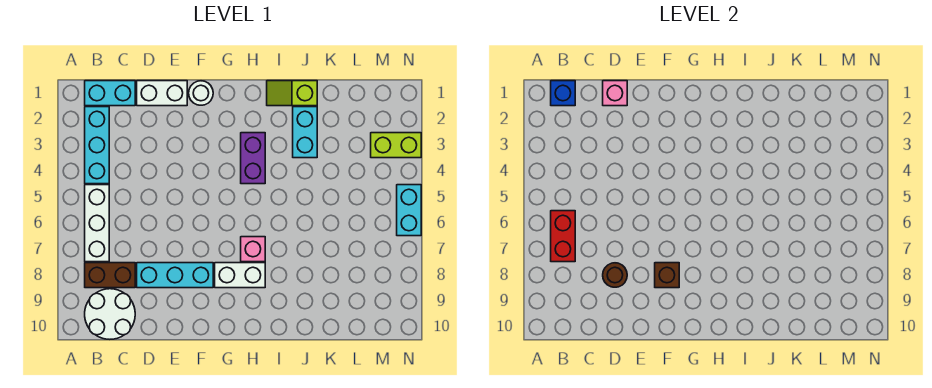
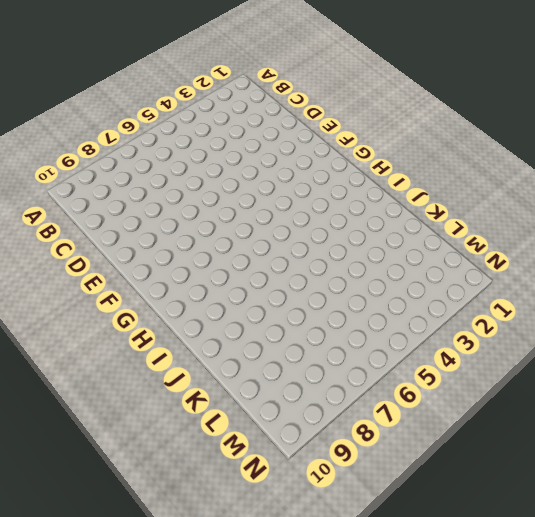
none -> cyan 1x2 brick [85,81,135,106]
none -> cyan 1x3 brick [85,107,109,184]
none -> white 1x3 brick [85,185,109,262]

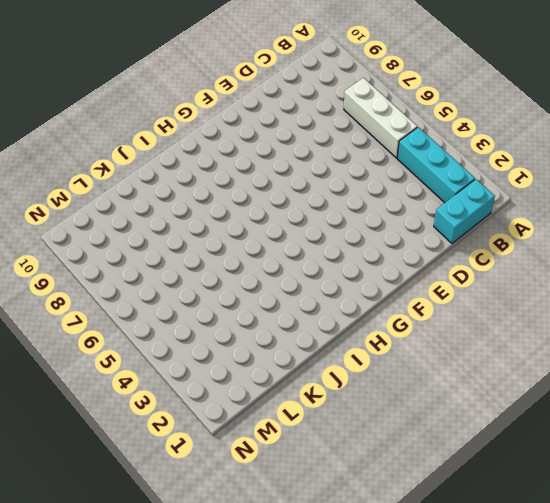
none -> brown 1x2 brick [85,263,135,288]
none -> white 2x2 round brick [85,289,135,339]
none -> white 1x2 brick [137,81,187,106]

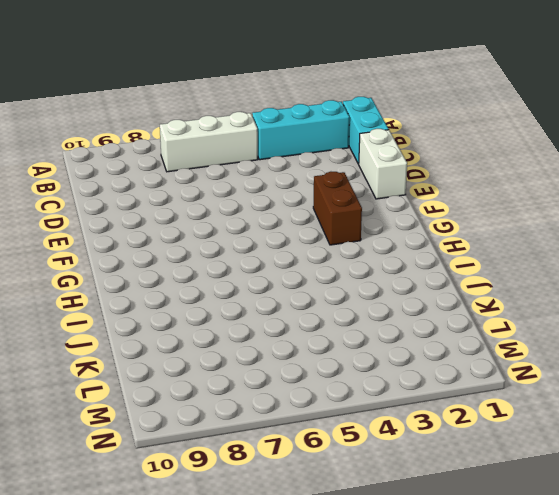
brown 1x2 brick [313,172,362,245] -> brown 1x2 brick moved to [85,263,135,288]
none -> white 2x2 round brick [85,289,135,339]
none -> cyan 1x3 brick [137,263,213,288]
none -> white 1x1 round brick [189,81,213,105]

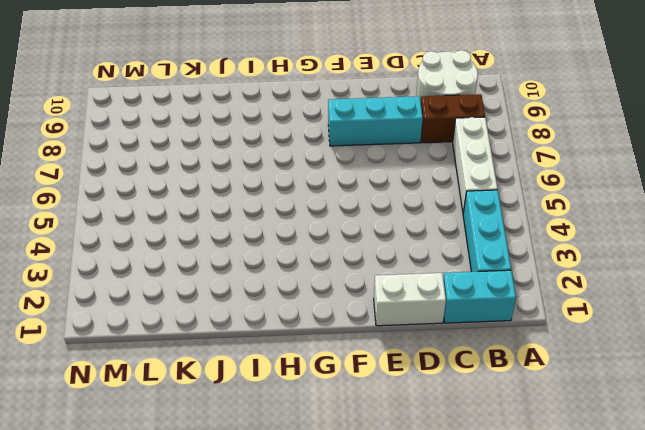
none -> white 1x1 round brick [189,81,213,105]
none -> white 1x2 brick [215,263,265,288]
none -> purple 1x2 brick [241,133,265,184]

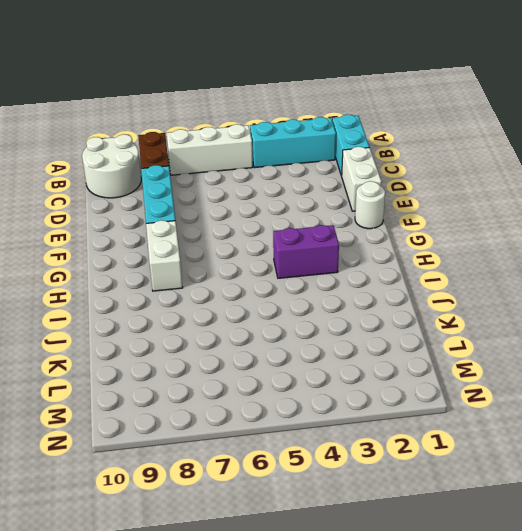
none -> pink 1x1 brick [241,237,265,262]
none -> lime 1x2 slope [267,81,317,106]
none -> cyan 1x2 brick [293,107,317,158]

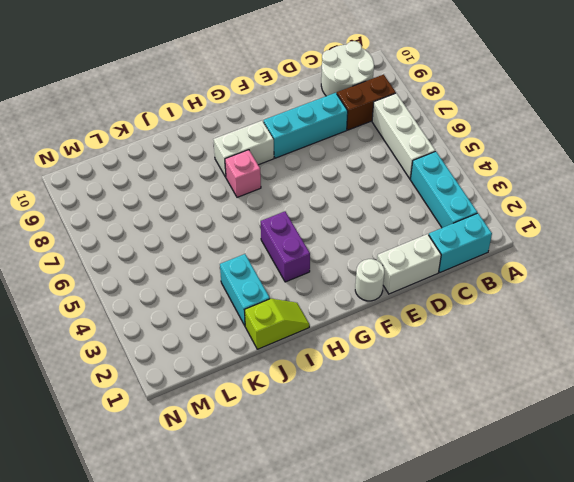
none -> lime 1x2 brick [371,133,421,158]
none -> cyan 1x2 brick [397,185,421,236]
none -> blue 1x1 brick [551,81,575,106]

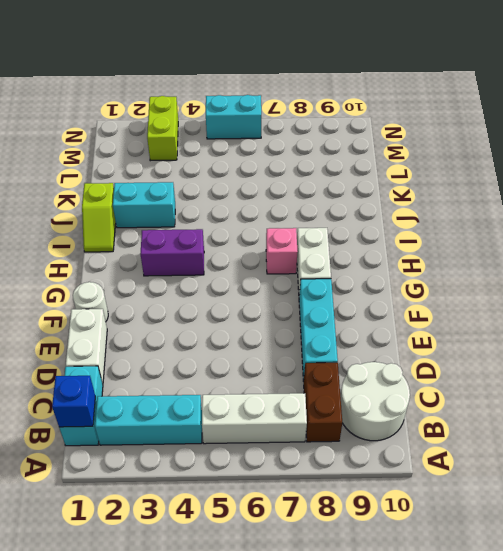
none -> red 1x2 brick [551,211,575,262]
none -> pink 1x1 brick [603,81,627,106]
none -> brown 1x1 round brick [603,263,627,287]

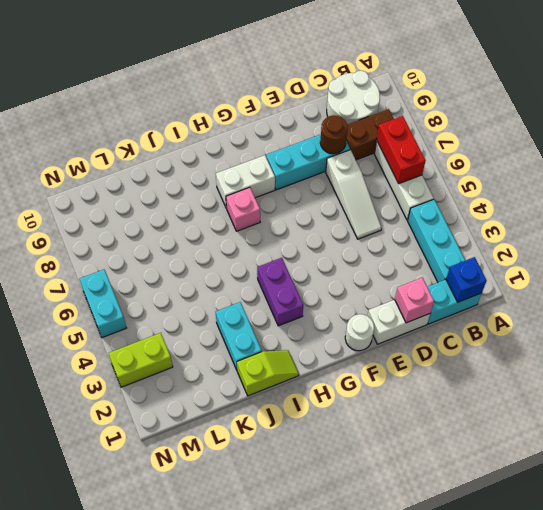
white 1x3 slope [326,150,382,239] -> none
none -> brown 1x1 brick [655,263,679,288]

